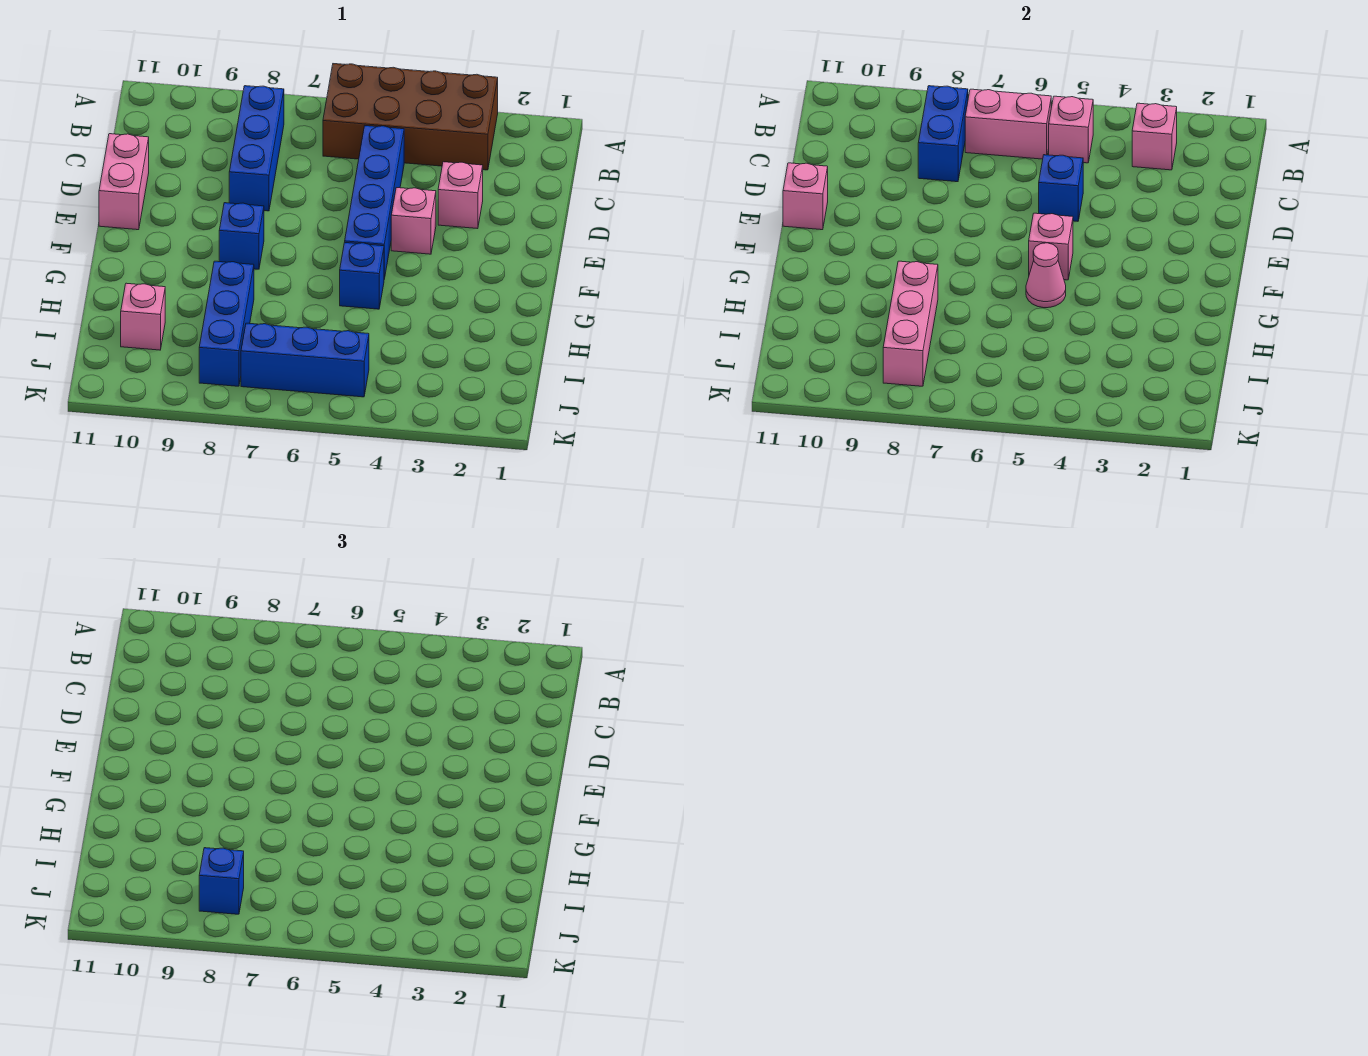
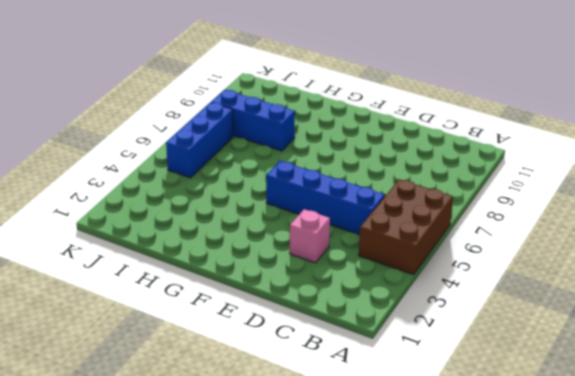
brown 2x3 brick [359,179,453,275] -> brown 2x4 brick [323,64,498,170]
none -> blue 1x3 brick [229,86,284,211]
none -> pink 1x2 brick [99,134,149,230]
none -> pink 1x1 brick [391,188,436,254]

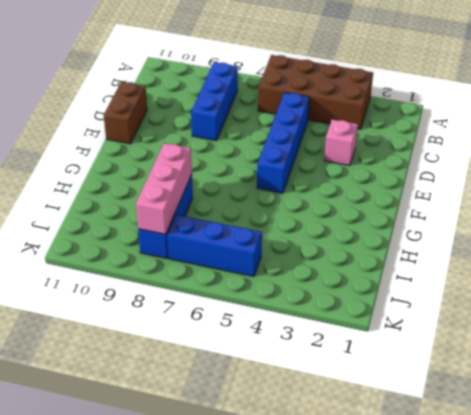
brown 1x2 brick [104,82,147,144] -> pink 1x2 brick [99,134,149,230]
none -> pink 1x1 brick [391,188,436,254]
none -> blue 1x1 brick [219,203,264,269]
none -> blue 1x1 brick [340,242,384,309]

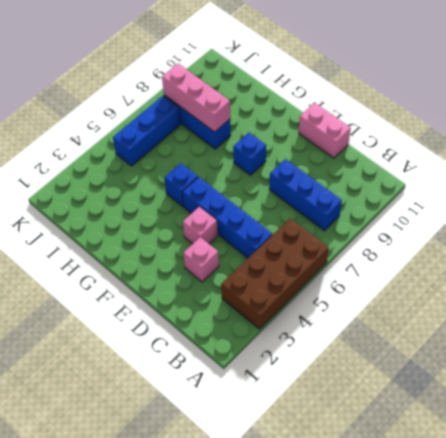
none -> pink 1x1 brick [121,283,165,350]
none -> pink 1x1 brick [1132,103,1177,170]
none -> pink 1x1 brick [1049,96,1093,163]

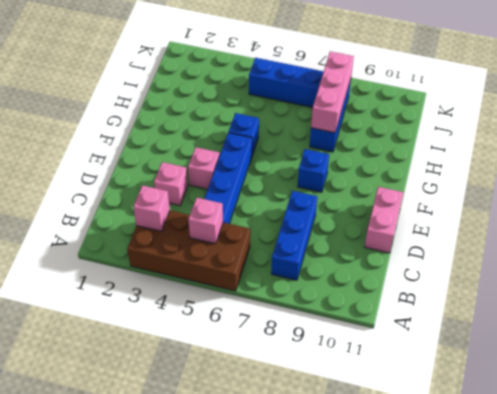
none -> pink 1x1 brick [121,283,165,350]
none -> pink 1x2 brick [965,89,1051,159]
none -> blue 1x2 brick [918,86,968,182]

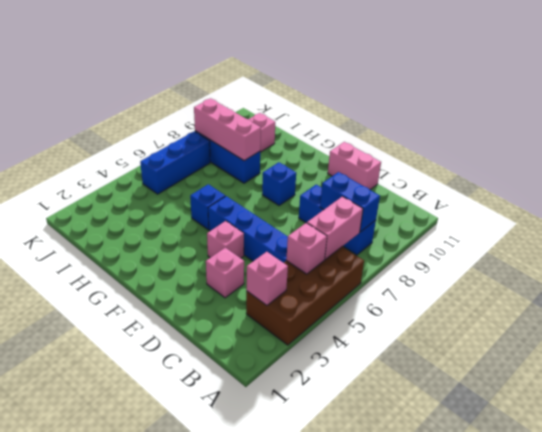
none -> blue 1x1 brick [1039,155,1083,221]
none -> pink 1x1 brick [783,163,828,230]
none -> pink 1x1 brick [1029,213,1073,280]

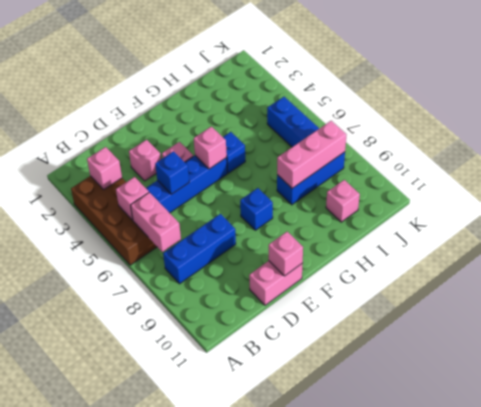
none -> blue 1x2 brick [918,86,968,182]
none -> pink 1x1 cone [1026,243,1066,308]
none -> blue 1x1 brick [199,848,244,914]

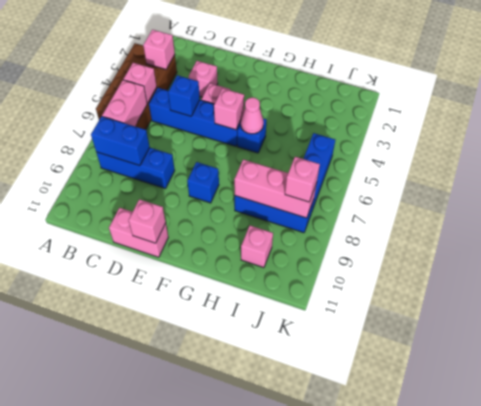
pink 1x1 brick [285,157,320,202] -> blue 1x1 brick [199,848,244,914]

